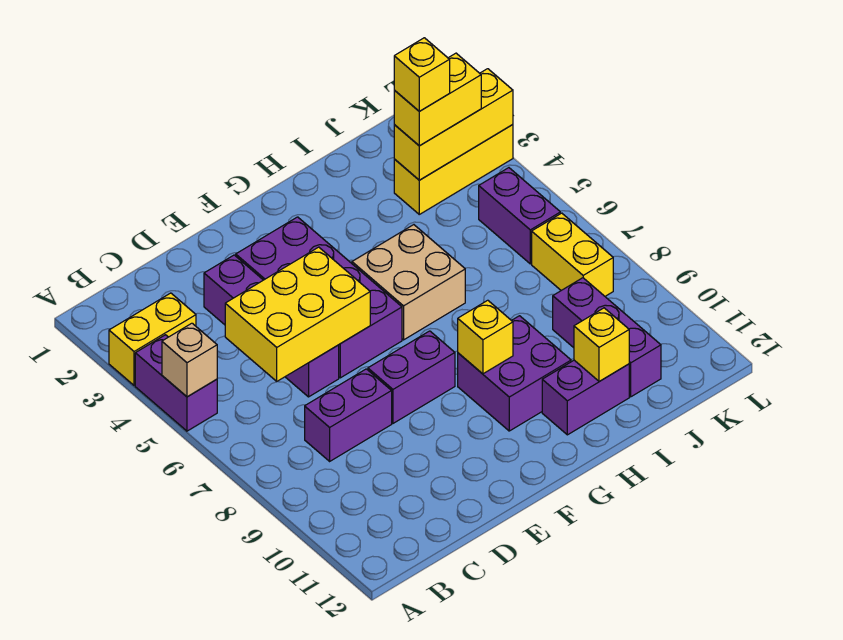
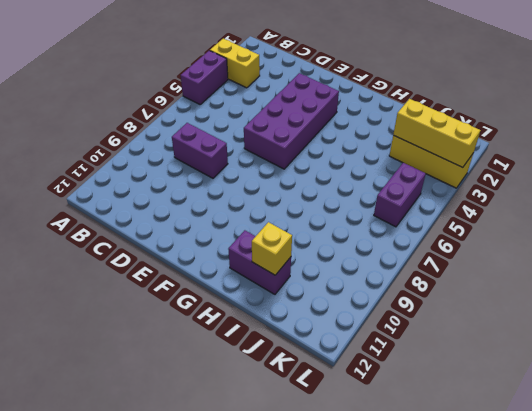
none -> purple 1x4 brick [204,255,339,397]
none -> purple 1x2 brick [368,331,455,423]
none -> tan 2x2 brick [352,225,465,340]

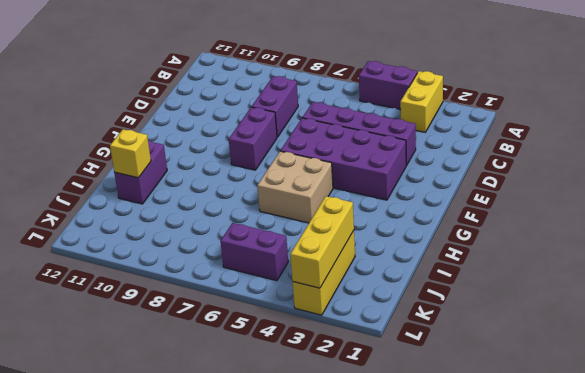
none -> purple 2x2 brick [458,316,571,431]
none -> purple 1x3 brick [553,278,661,397]
none -> yellow 1x2 brick [532,213,613,296]

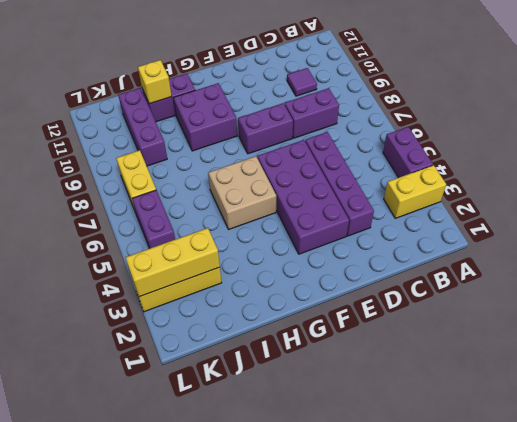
purple 1x1 tile [287,68,317,96] -> none
none -> tan 1x1 brick [162,323,217,397]
none -> yellow 2x3 brick [225,247,370,381]
none -> yellow 1x1 brick [458,300,513,374]

